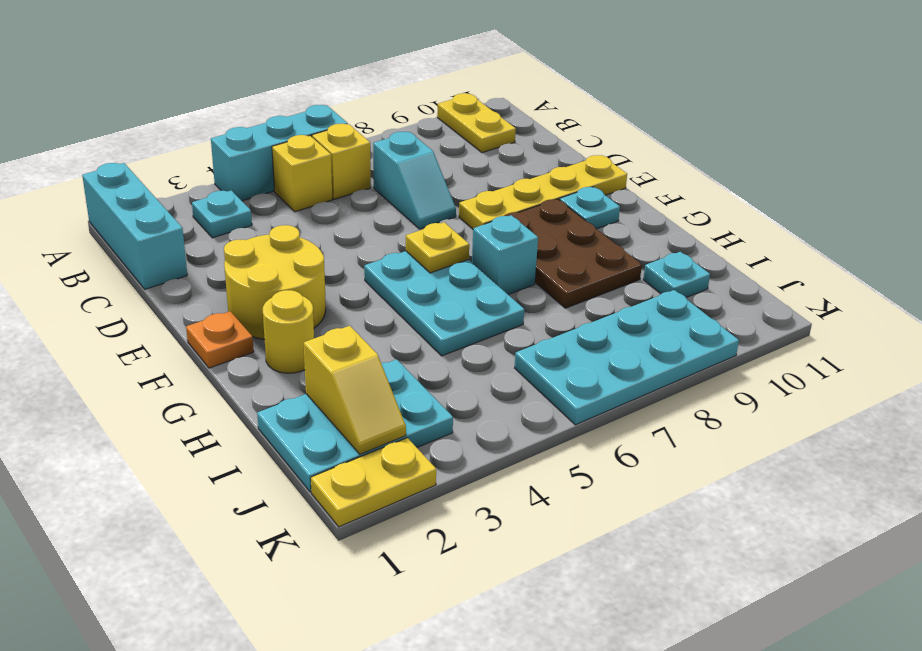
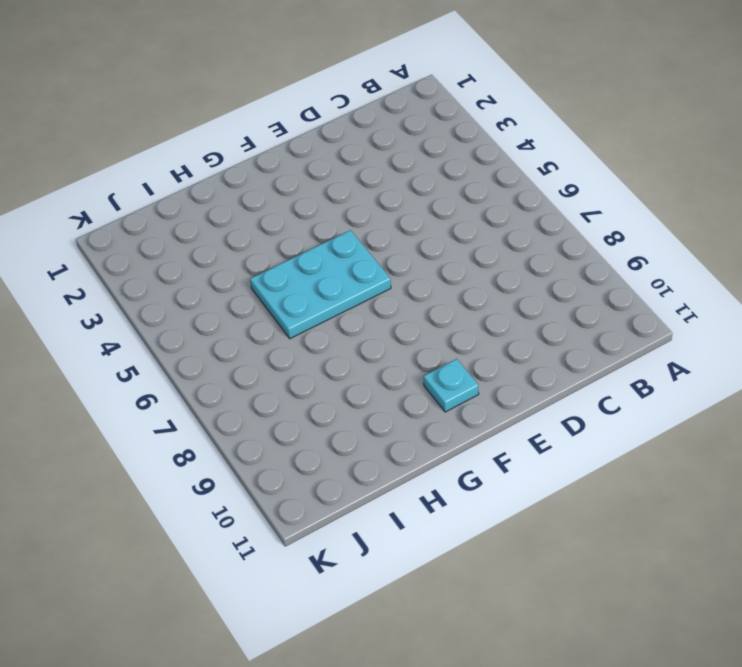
none -> cyan 1x3 brick [82,163,187,289]
none -> cyan 1x3 brick [211,105,348,201]
none -> yellow 1x2 plate [437,93,516,153]

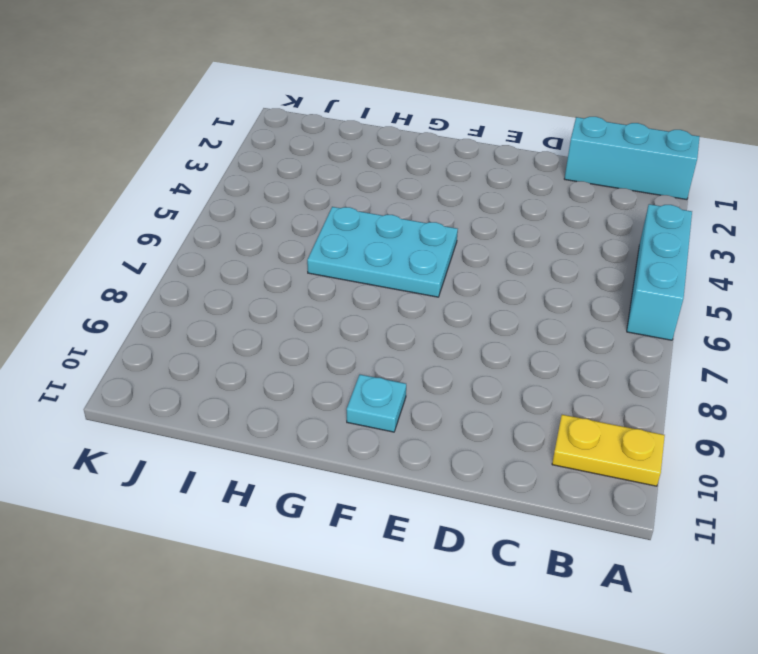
none -> cyan 1x1 plate [192,190,252,238]
none -> yellow 1x1 brick [272,135,332,212]
none -> yellow 1x1 brick [312,124,371,199]

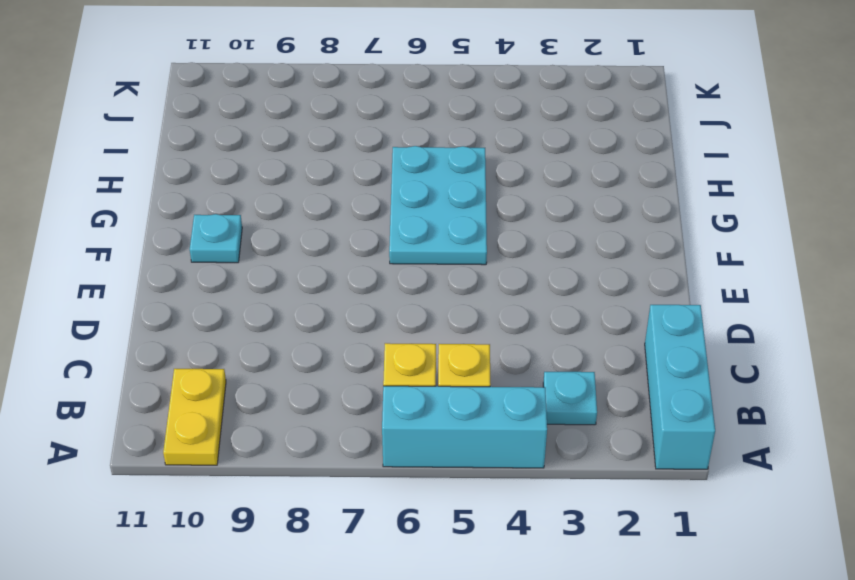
none -> cyan 1x2 slope [373,132,456,229]
none -> yellow 2x2 round brick [224,225,326,339]
none -> yellow 1x4 plate [459,155,627,229]

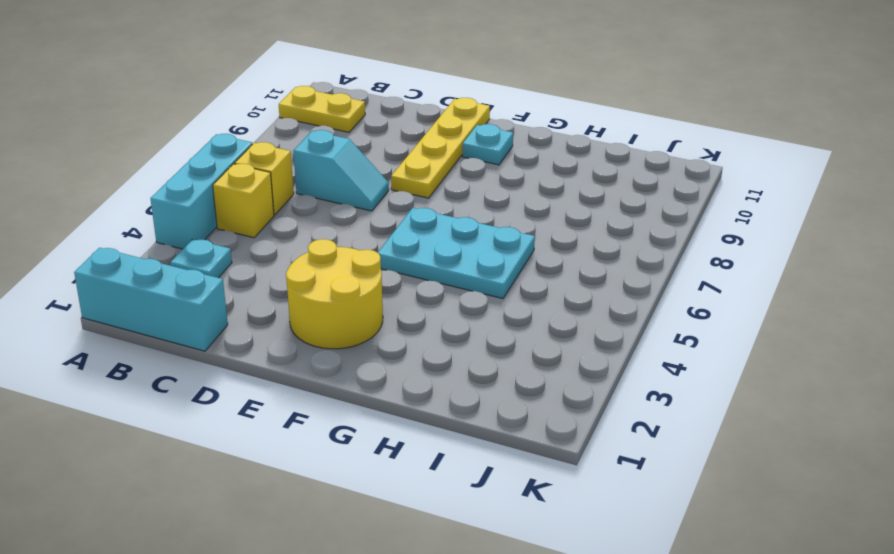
none -> orange 1x1 plate [186,311,254,368]
none -> brown 2x3 plate [486,199,642,308]
none -> yellow 1x1 round brick [263,290,314,373]

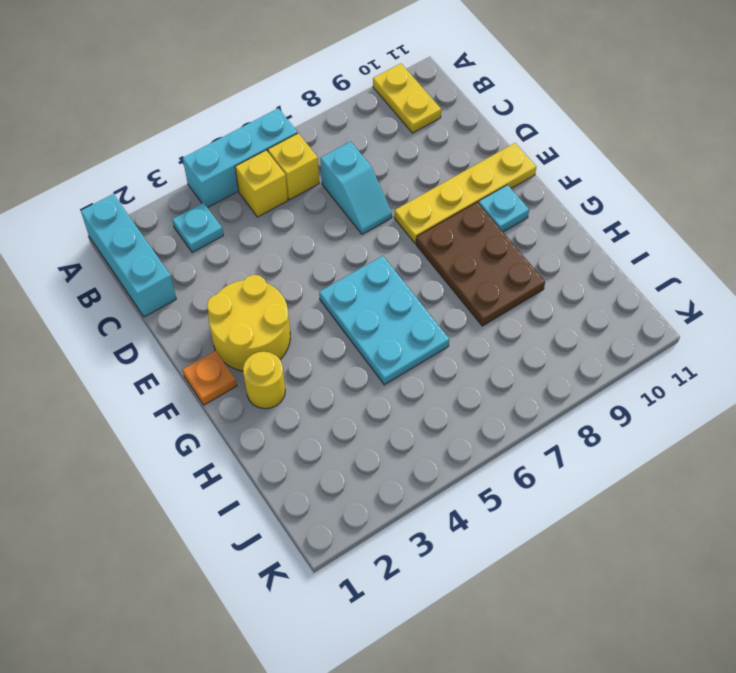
none -> cyan 1x1 brick [472,215,538,294]
none -> cyan 2x3 plate [257,359,453,492]
none -> cyan 1x1 plate [643,252,710,298]

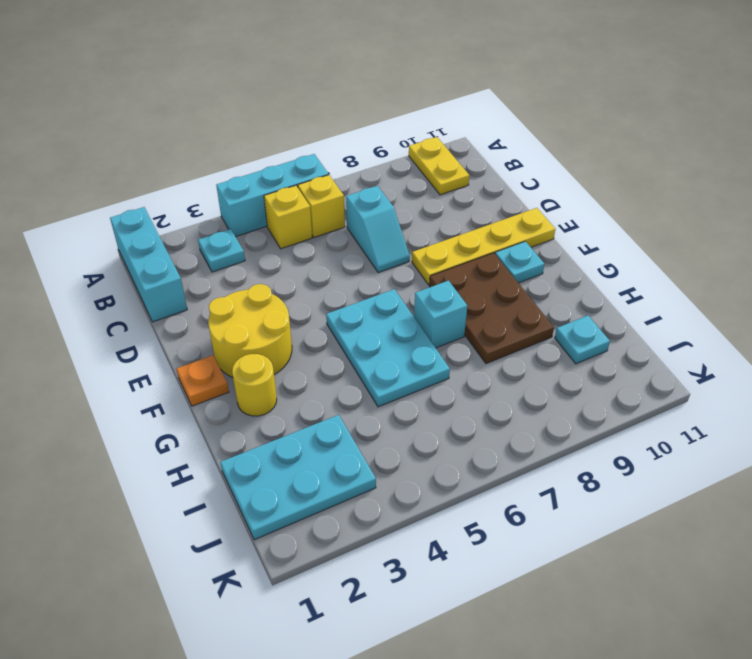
none -> cyan 2x4 plate [515,290,739,425]
none -> yellow 1x2 plate [311,438,436,527]
none -> yellow 1x1 plate [406,222,469,273]

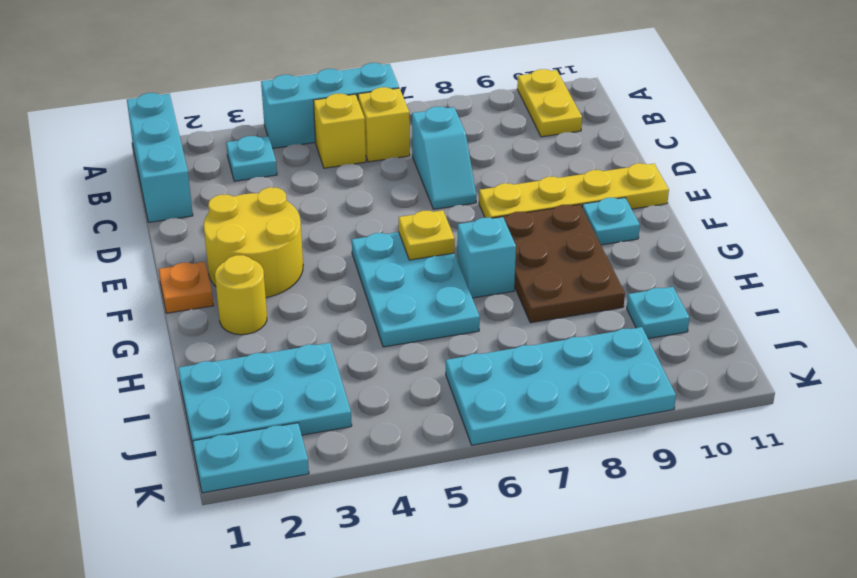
cyan 1x2 plate [193,423,309,493] -> yellow 1x2 plate [311,438,436,527]
none -> yellow 1x2 slope [304,326,406,454]

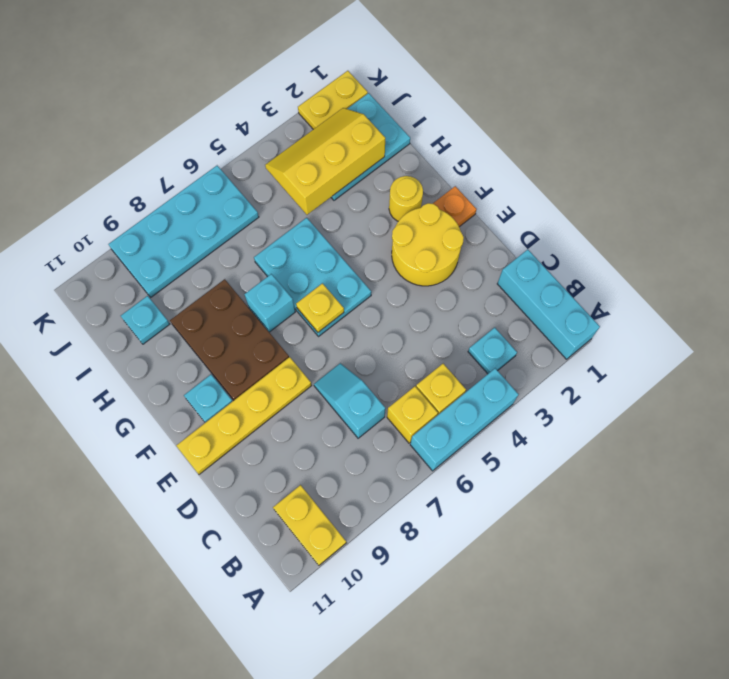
yellow 2x3 slope [265,108,385,215] -> yellow 1x2 slope [304,326,406,454]

